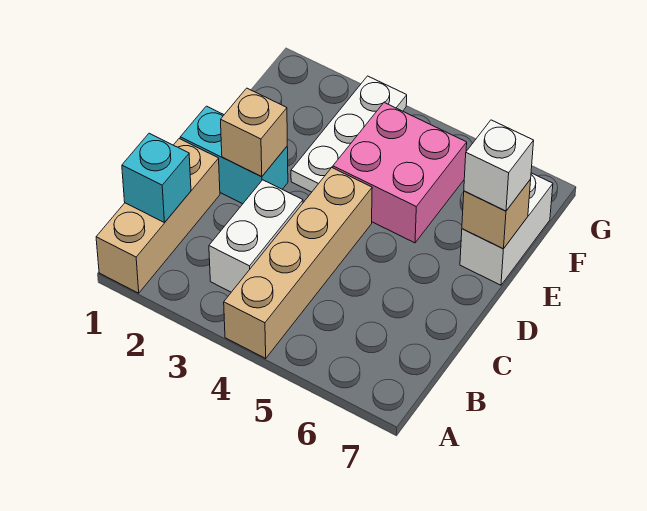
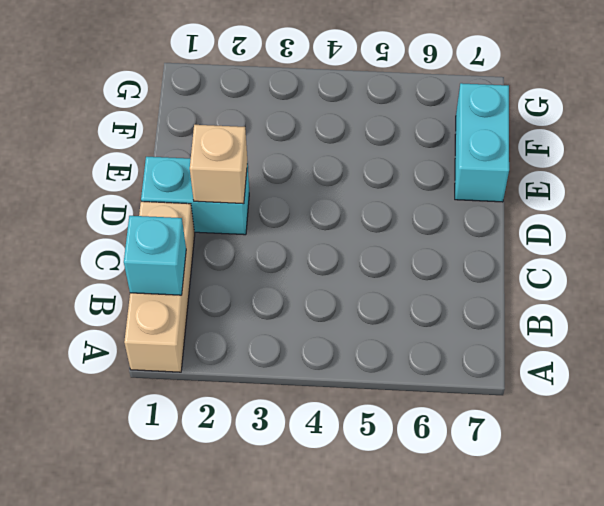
cyan 1x2 brick [455,83,509,202] -> white 1x2 brick [460,173,553,285]
none -> tan 1x4 brick [224,168,372,358]
none -> white 1x2 brick [209,180,303,292]

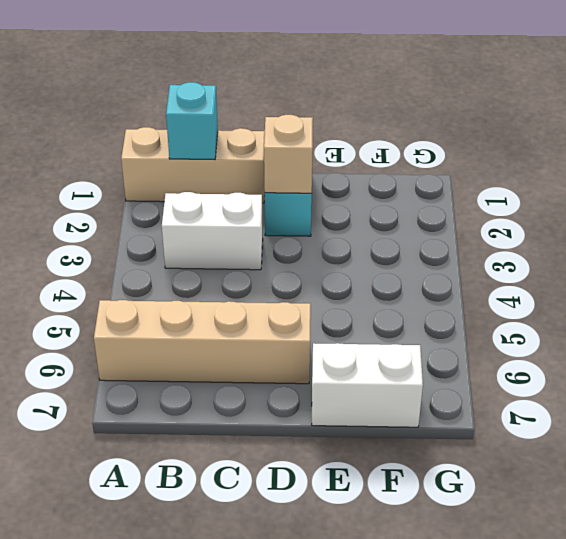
tan 1x4 brick [94,300,311,384] -> tan 1x4 brick moved to [224,168,372,358]
none -> white 1x3 plate [291,76,407,192]
none -> pink 2x2 brick [333,103,467,243]

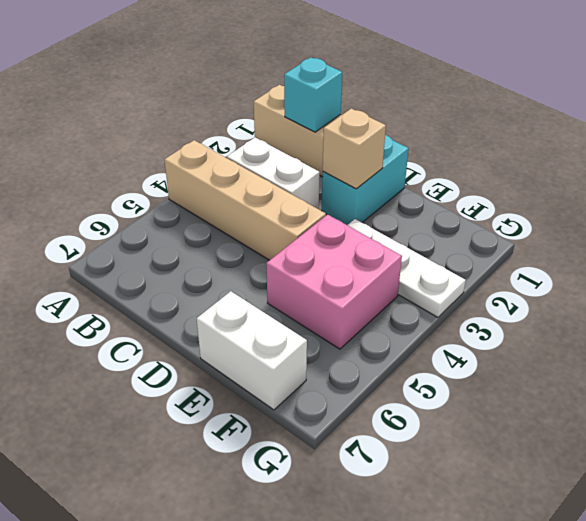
none -> tan 1x1 brick [462,179,531,249]
none -> white 1x1 brick [464,120,534,211]

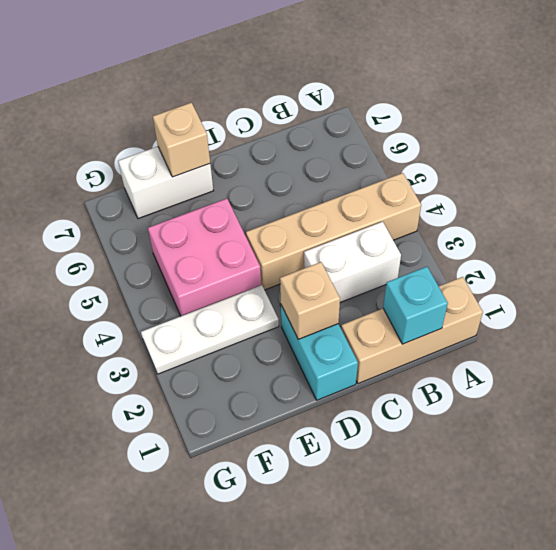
none -> white 1x1 brick [464,120,534,211]

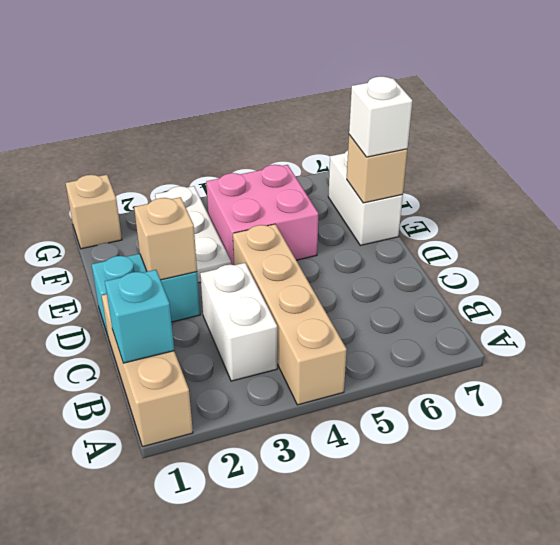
tan 1x1 brick [66,175,122,249] -> none

